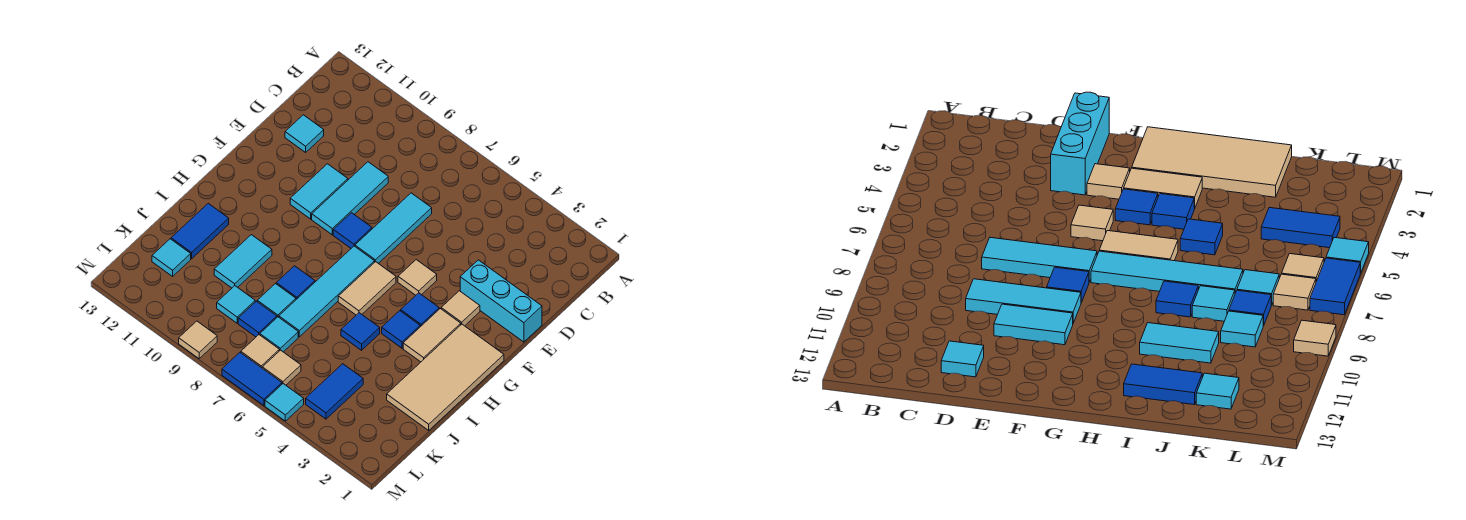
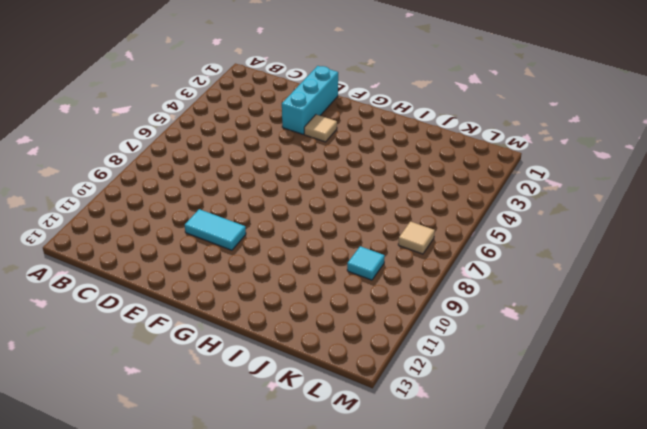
none -> cyan 1x3 tile [355,193,432,263]
none -> cyan 1x3 tile [312,162,388,235]
none -> cyan 1x1 tile [285,115,324,152]

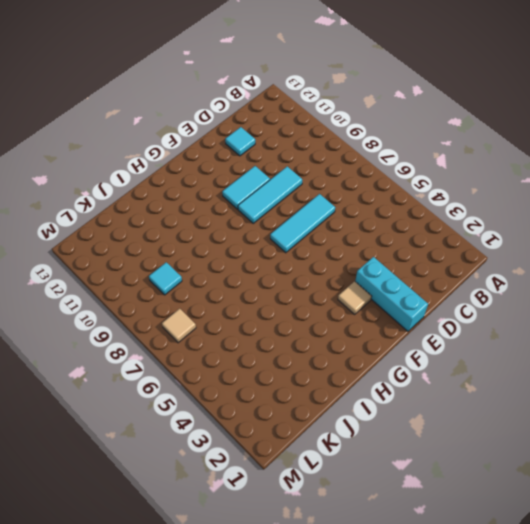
none -> tan 1x1 tile [398,260,437,295]
none -> blue 1x1 tile [333,213,372,248]
none -> tan 2x4 tile [387,324,504,430]

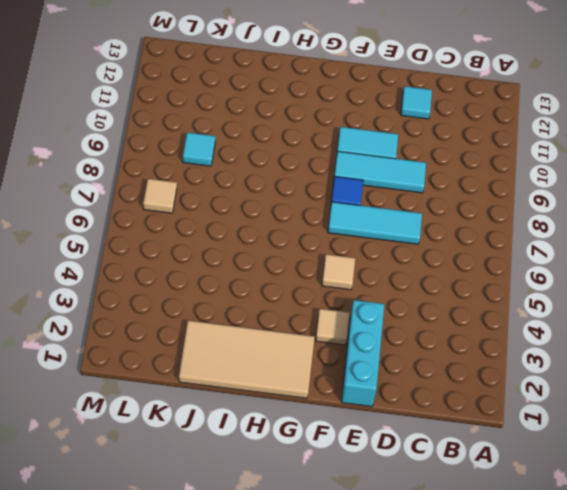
none -> tan 1x2 tile [403,309,461,362]
none -> blue 1x1 tile [401,293,439,327]
none -> tan 1x2 tile [338,262,396,315]

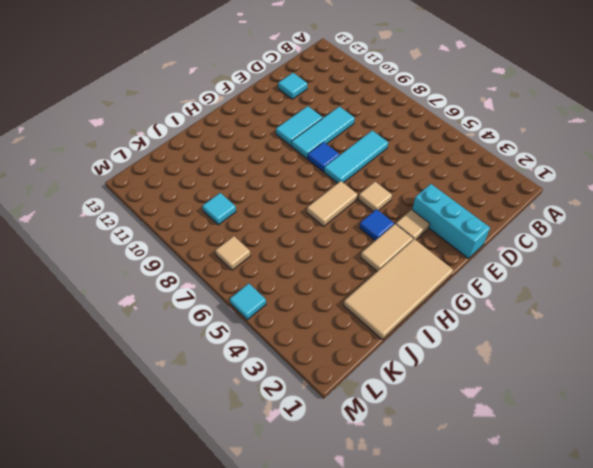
none -> cyan 1x4 tile [279,246,375,337]
none -> blue 1x1 tile [382,311,420,348]
none -> blue 1x1 tile [341,313,380,350]

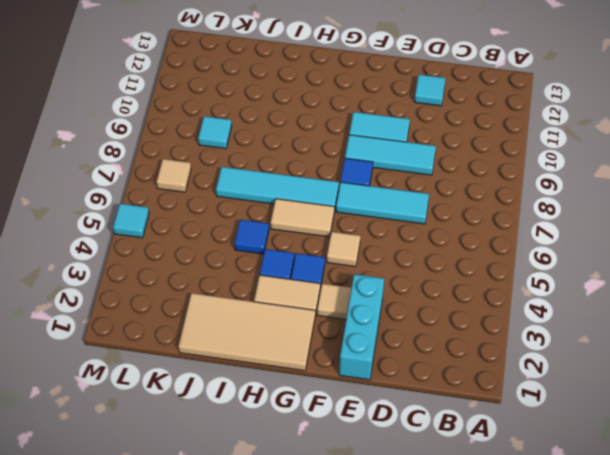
none -> blue 1x1 tile [276,266,315,299]
none -> cyan 1x2 tile [214,235,272,288]
none -> blue 1x2 tile [171,203,229,259]

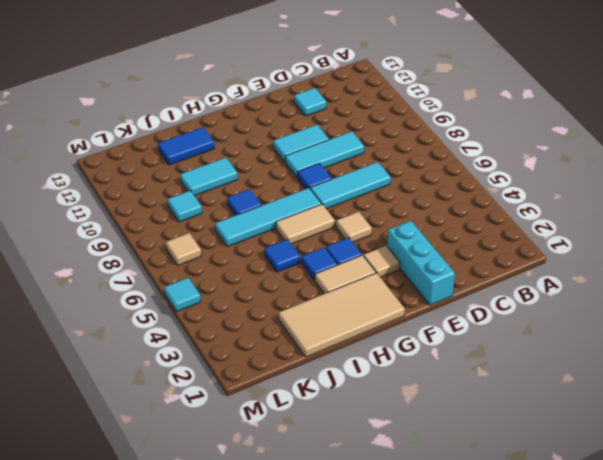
none -> cyan 1x1 tile [257,284,296,317]
none -> blue 1x2 tile [306,364,363,419]
none -> cyan 1x1 tile [260,317,298,352]

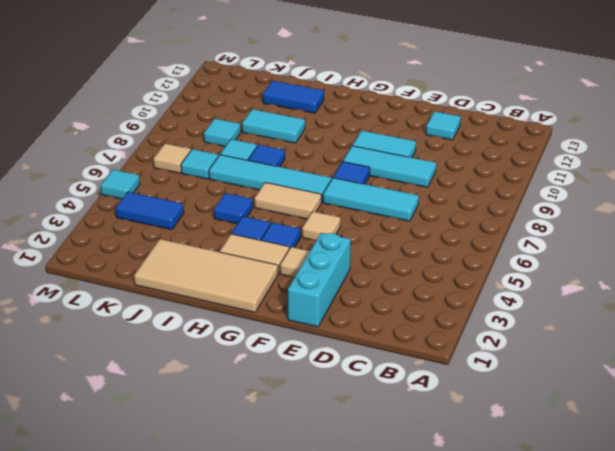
none -> blue 1x1 tile [238,301,277,337]
none -> cyan 1x1 tile [152,239,191,276]
none -> tan 1x1 tile [262,350,301,385]

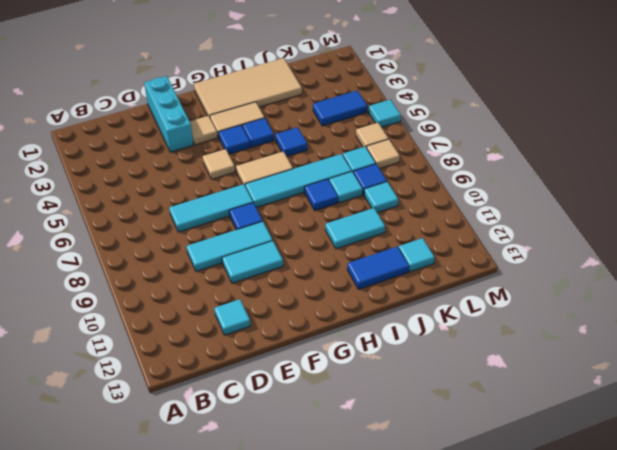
none -> blue 1x2 tile [222,353,282,406]
none -> tan 1x1 tile [179,321,217,359]

